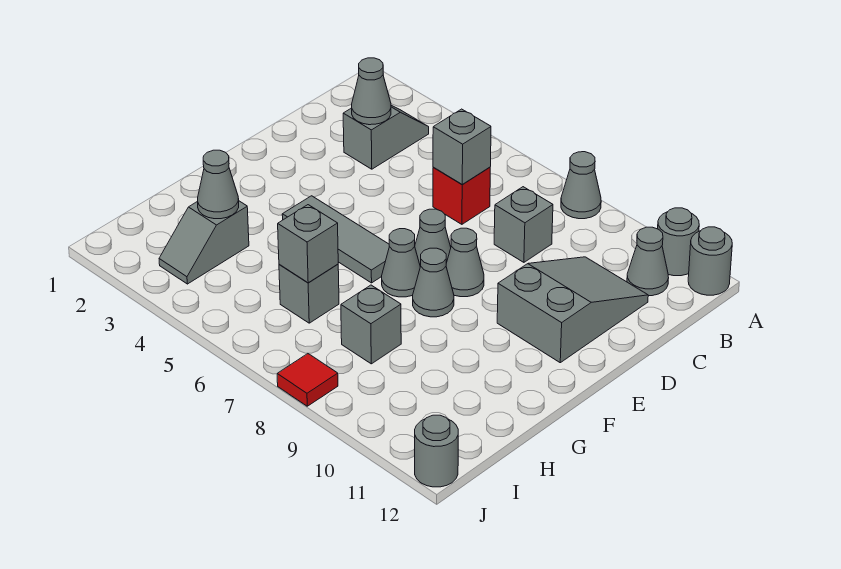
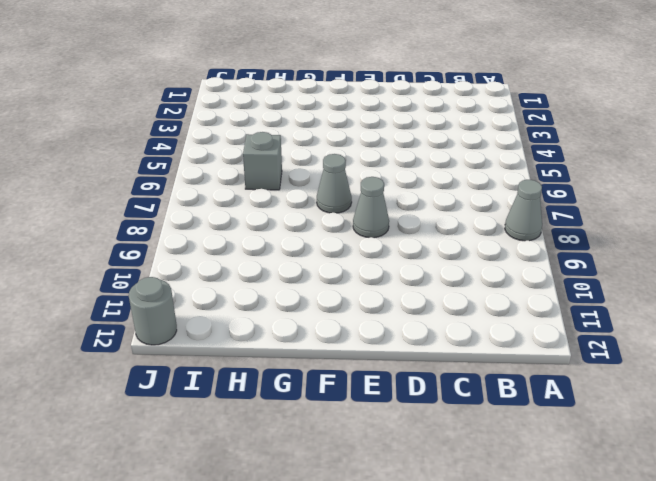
none -> grey 1x1 round brick [658,208,699,276]
none -> grey 1x1 round brick [688,227,732,295]
none -> grey 1x2 slope [343,105,429,169]

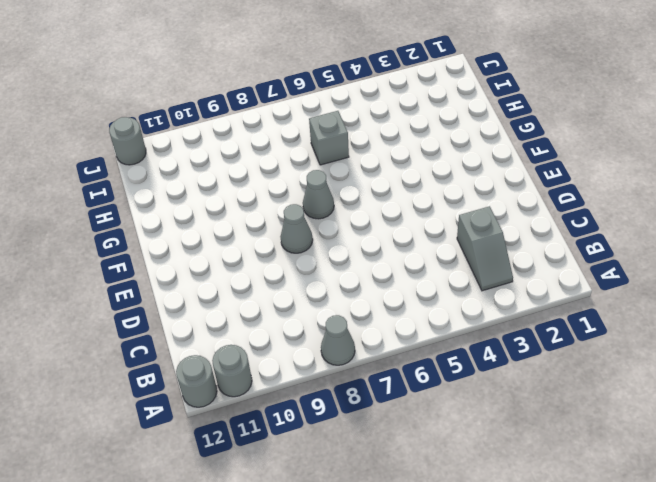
none -> grey 1x1 cone [627,227,669,296]
none -> red 1x1 brick [433,167,490,224]
none -> grey 1x1 brick [494,187,553,262]

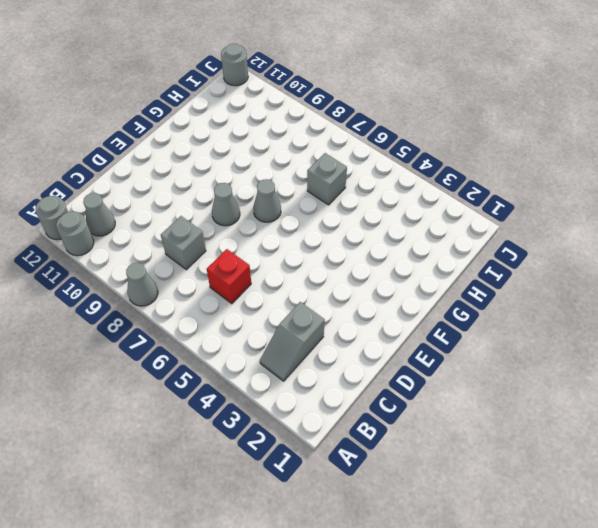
none -> grey 2x3 slope [497,257,648,363]
none -> grey 1x1 cone [415,209,451,267]
none -> grey 1x3 tile [282,196,389,283]

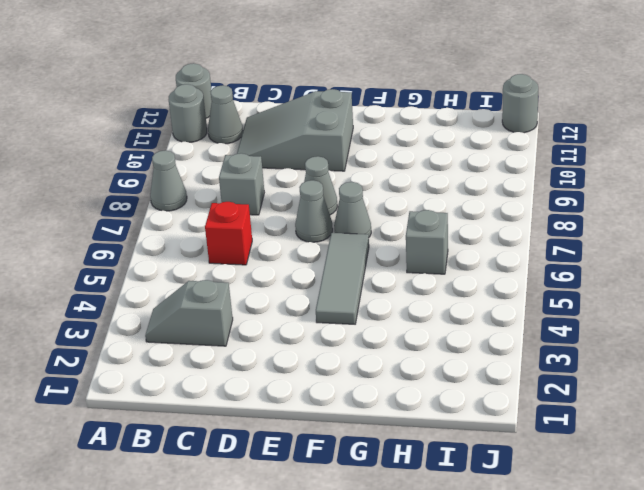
none -> grey 1x1 cone [413,248,454,317]
none -> grey 1x2 slope [159,201,249,284]
none -> grey 1x1 brick [341,285,401,364]

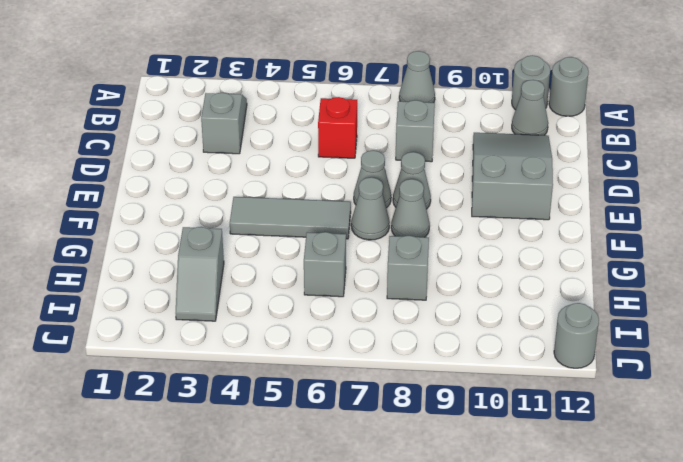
none -> red 1x1 tile [277,354,338,406]
none -> grey 1x1 cone [352,58,391,125]
none -> grey 1x1 brick [433,109,491,185]

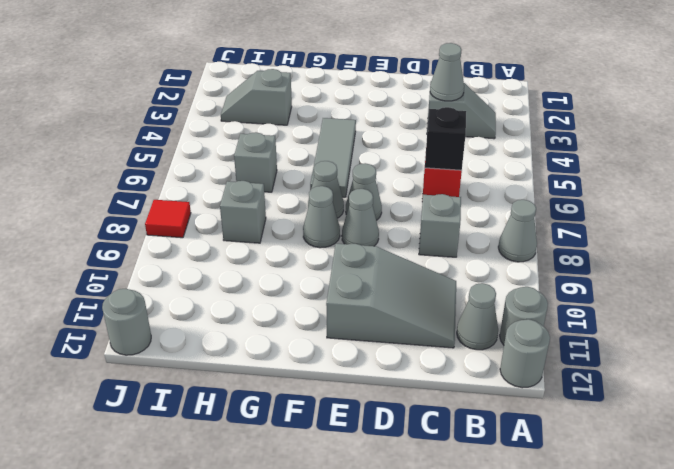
black 1x1 brick [425,107,466,170] -> grey 1x1 brick [433,109,491,185]
none -> grey 1x1 cone [197,150,239,219]
none -> grey 1x1 brick [278,205,338,283]

